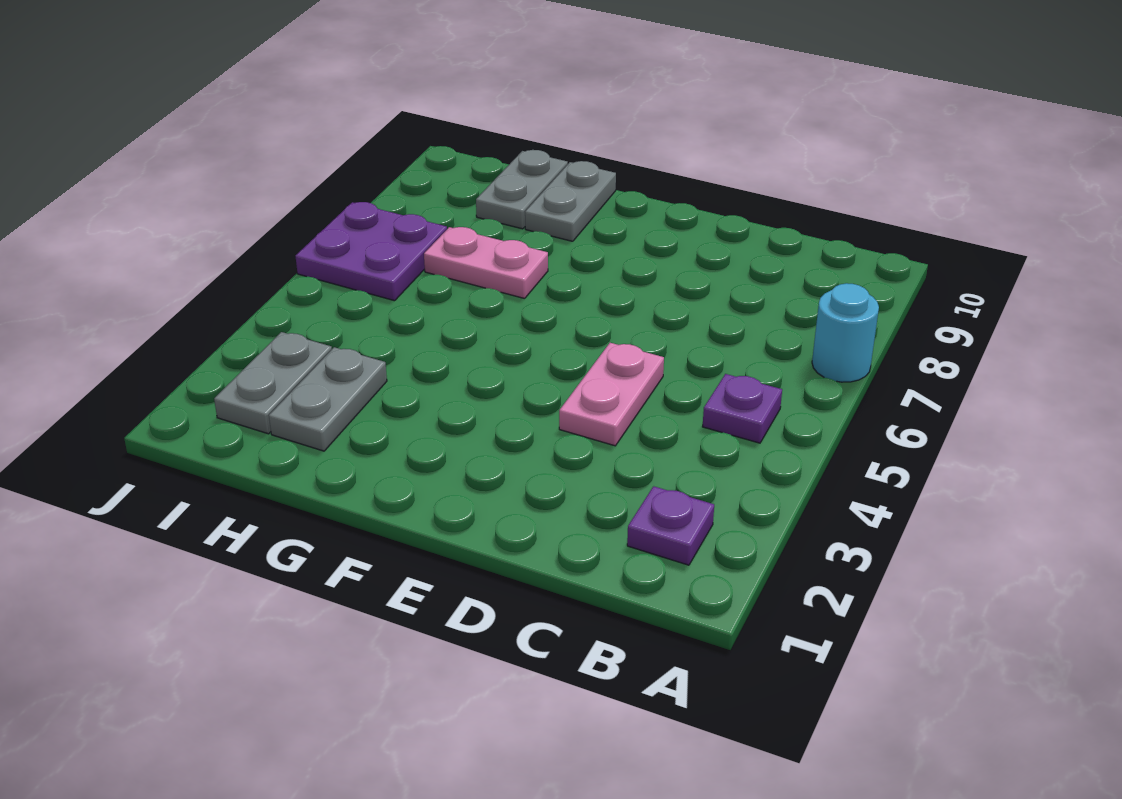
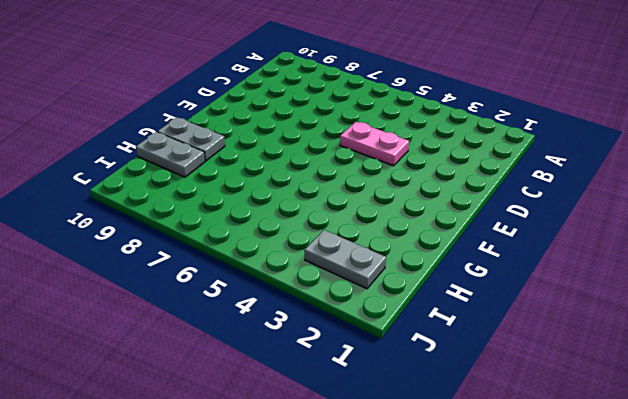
none -> cyan 1x1 round brick [812,283,879,382]
none -> purple 1x1 plate [627,486,714,565]

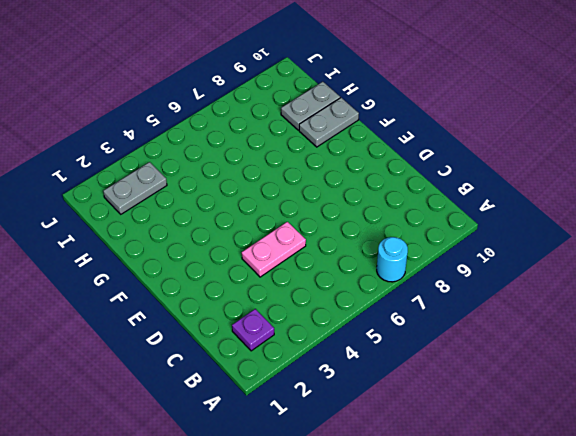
none -> purple 1x1 plate [703,374,782,443]
none -> pink 1x2 plate [424,227,548,299]

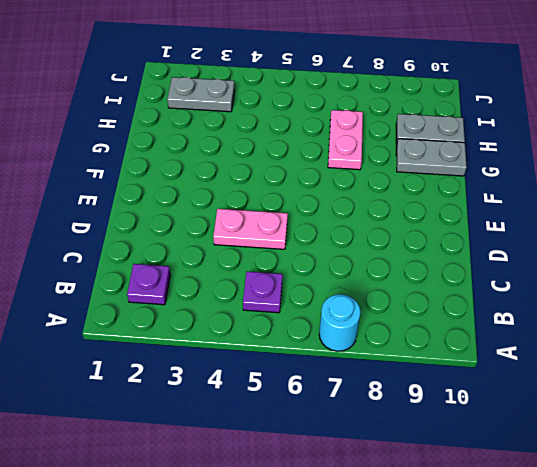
none -> grey 1x2 plate [269,347,387,451]
none -> purple 2x2 plate [296,202,447,301]

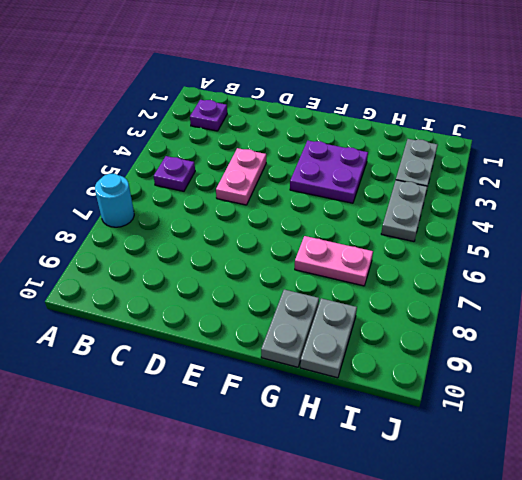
purple 2x2 plate [290,141,368,203] -> purple 2x2 plate moved to [296,202,447,301]
grey 1x2 plate [381,180,427,241] -> grey 1x2 plate moved to [269,347,387,451]

